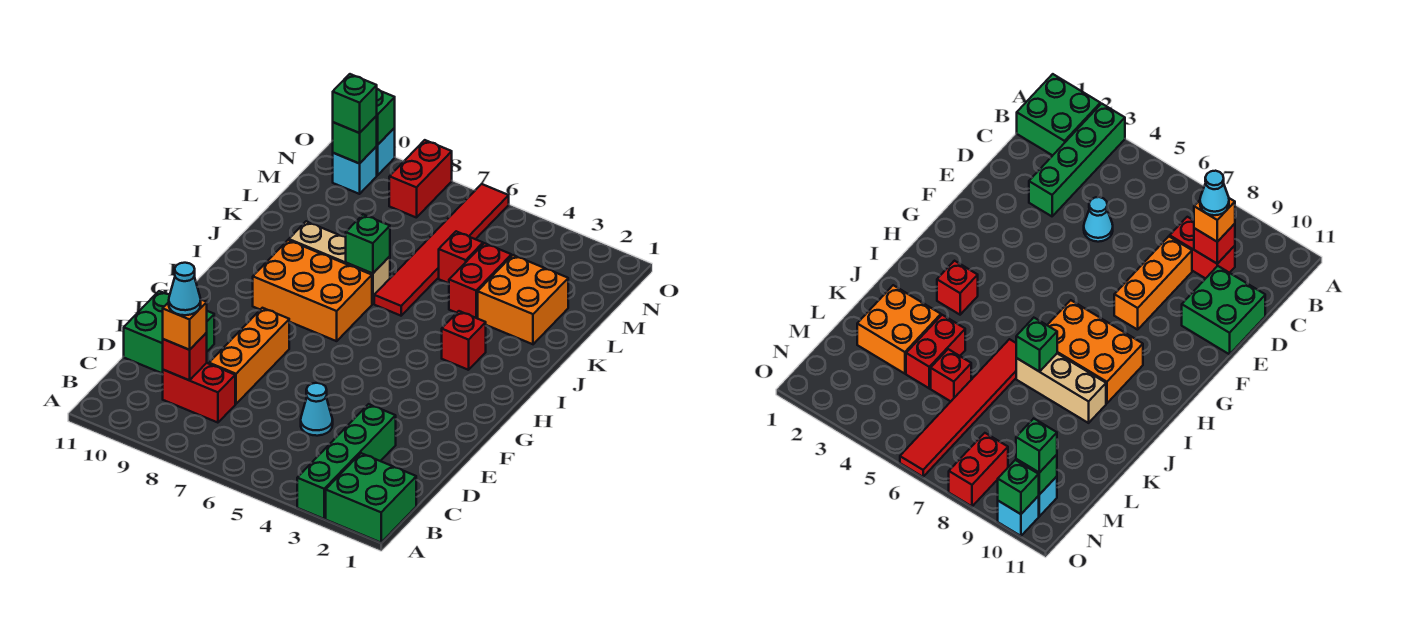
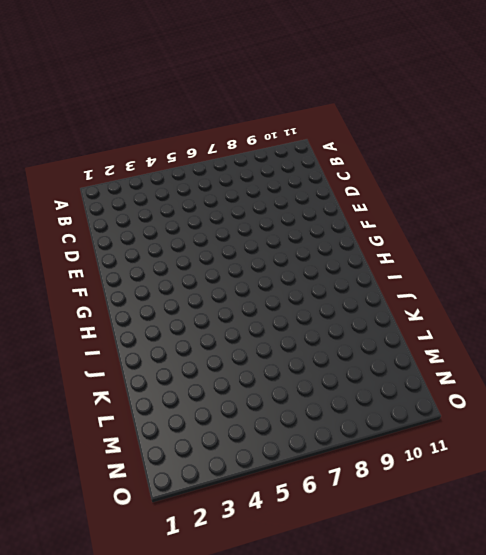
none -> green 2x2 brick [326,453,416,542]
none -> green 1x4 brick [297,404,396,519]
none -> red 1x2 brick [163,363,235,423]

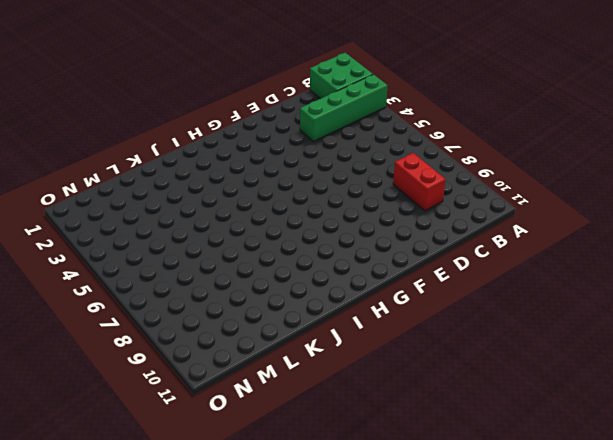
none -> cyan 1x1 cone [301,383,333,436]
none -> orange 1x3 brick [209,308,289,404]
none -> green 2x2 brick [124,291,214,374]

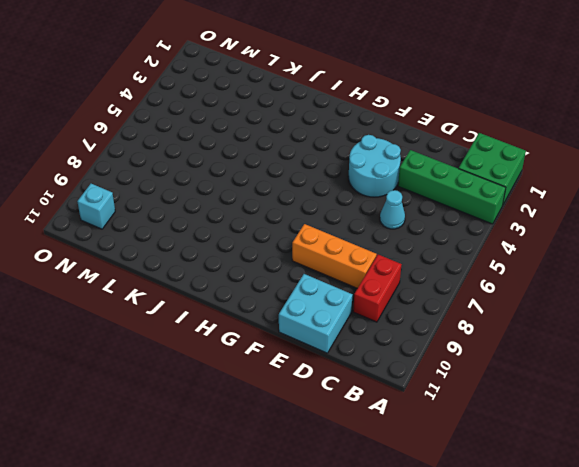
cyan 2x2 brick [279,274,353,353] -> green 2x2 brick [124,291,214,374]
cyan 2x2 round brick [348,135,401,197] -> none
none -> orange 2x3 brick [253,240,372,341]
none -> red 1x1 brick [442,311,486,370]
none -> red 1x6 tile [374,184,509,316]

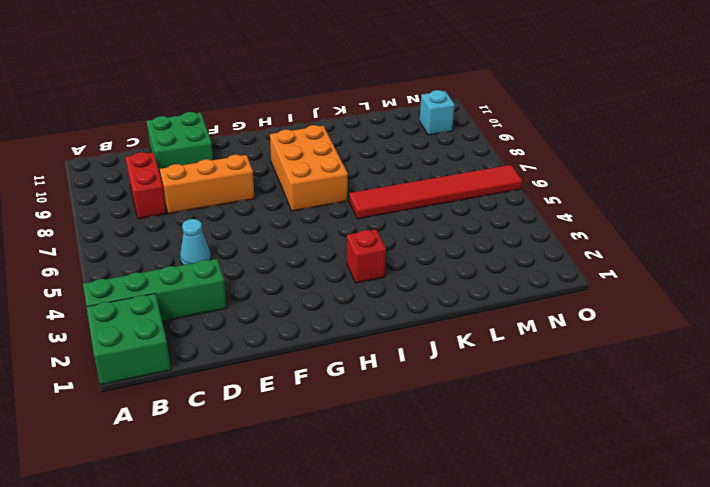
none -> tan 1x3 brick [289,221,390,304]
none -> orange 2x2 brick [478,255,568,344]
none -> red 1x2 brick [449,243,511,318]

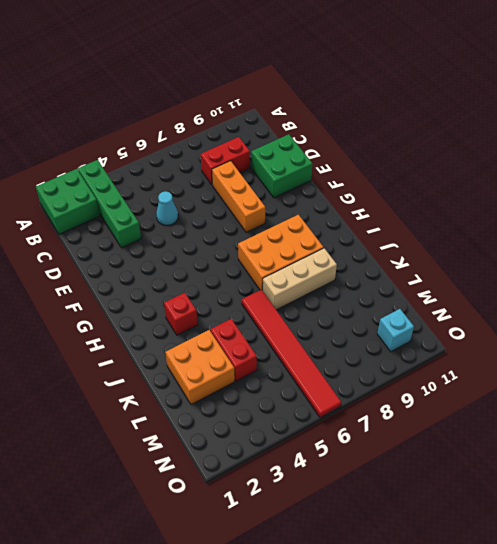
none -> red 1x1 brick [439,231,483,283]
none -> red 1x2 brick [389,140,452,218]
none -> cyan 1x1 brick [377,128,395,175]

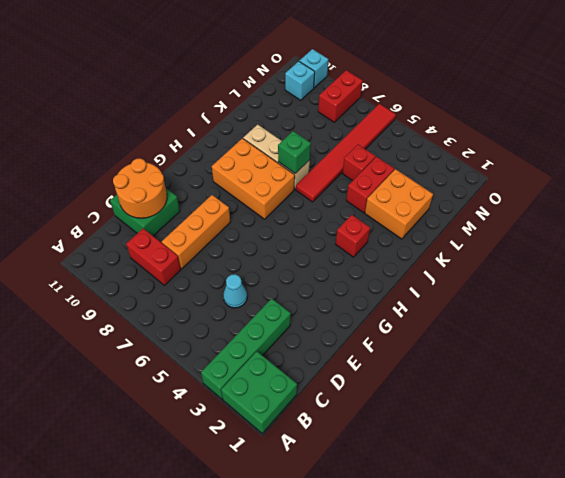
orange 2x2 round brick [113,158,167,218] -> none
none -> red 1x1 brick [163,333,207,380]
none -> green 1x1 brick [333,116,377,164]
none -> green 1x1 brick [377,89,395,145]

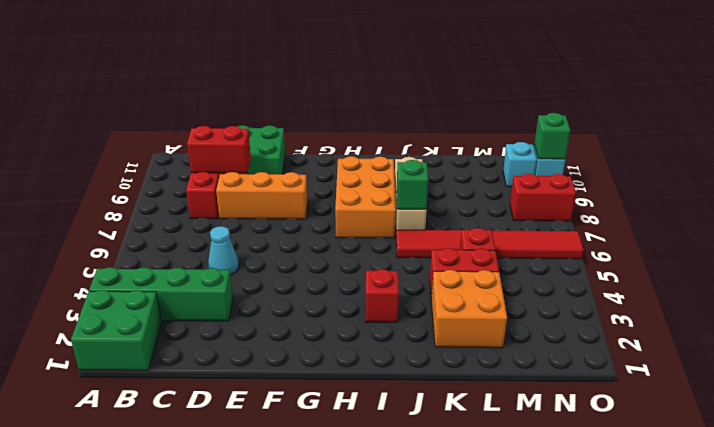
red 1x2 brick [187,126,251,173] -> red 1x1 brick [163,333,207,380]
none -> green 1x1 brick [333,116,377,164]
none -> orange 1x1 brick [163,300,207,350]
none -> green 1x1 brick [333,74,377,133]

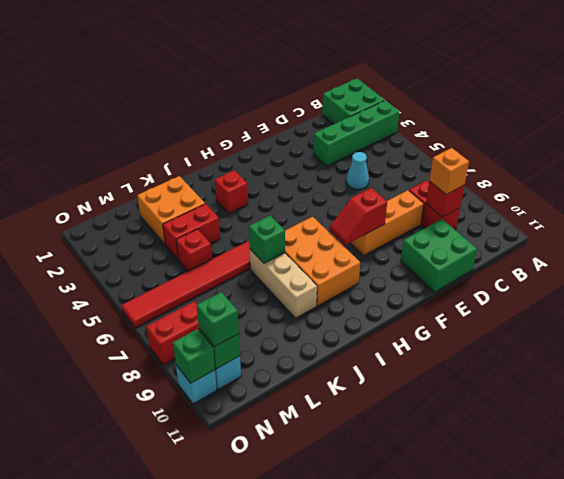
red 1x2 slope [329,188,387,245] -> none
none -> cyan 1x1 cone [169,263,201,315]

